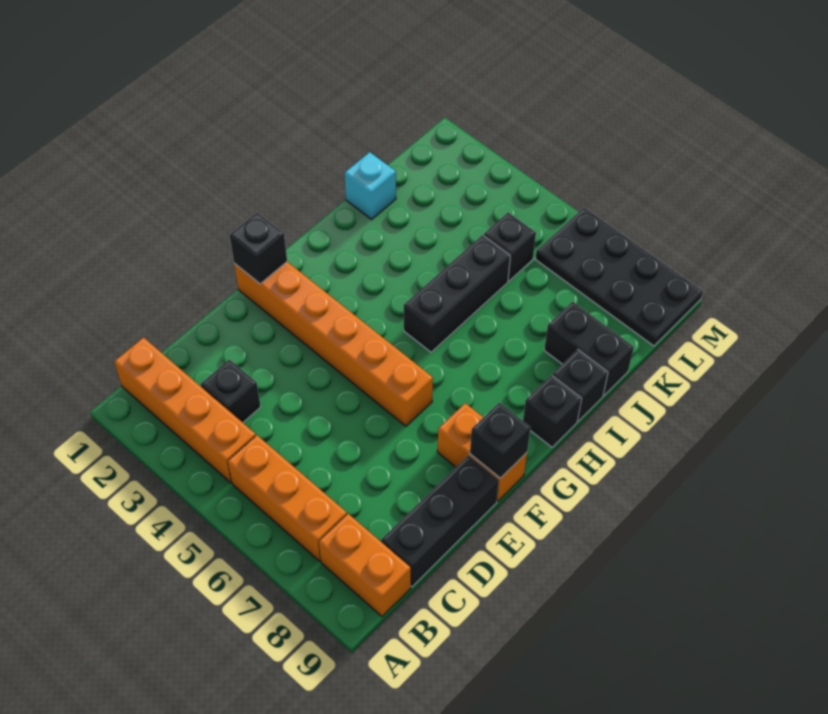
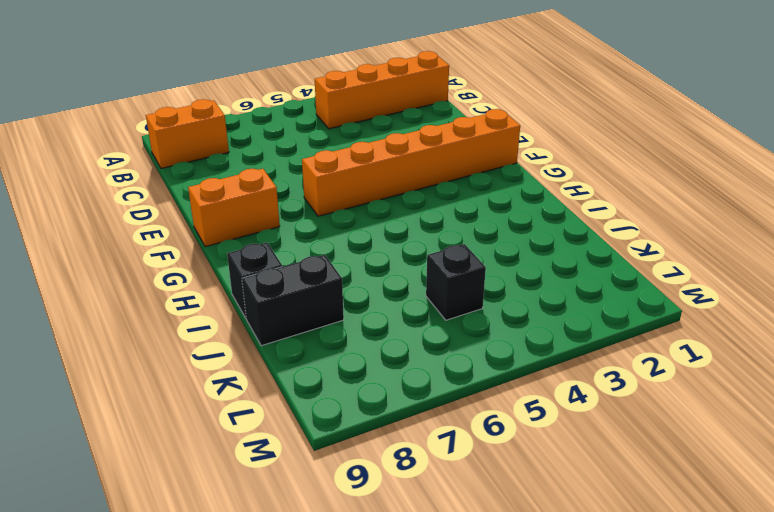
none -> orange 1x3 brick [228,435,347,561]
none -> black 1x1 brick [201,360,261,423]
none -> black 1x3 brick [381,455,499,587]

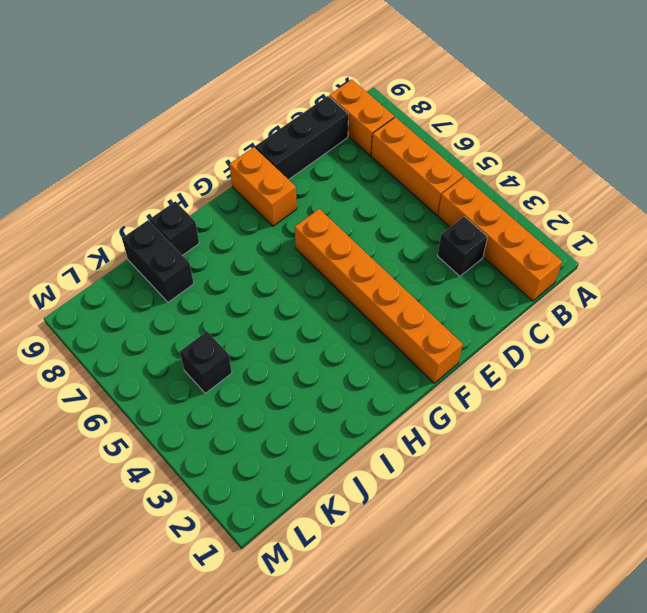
none -> black 1x3 brick [404,235,510,352]
none -> black 1x1 brick [523,375,582,447]
none -> cyan 1x1 brick [345,152,396,219]

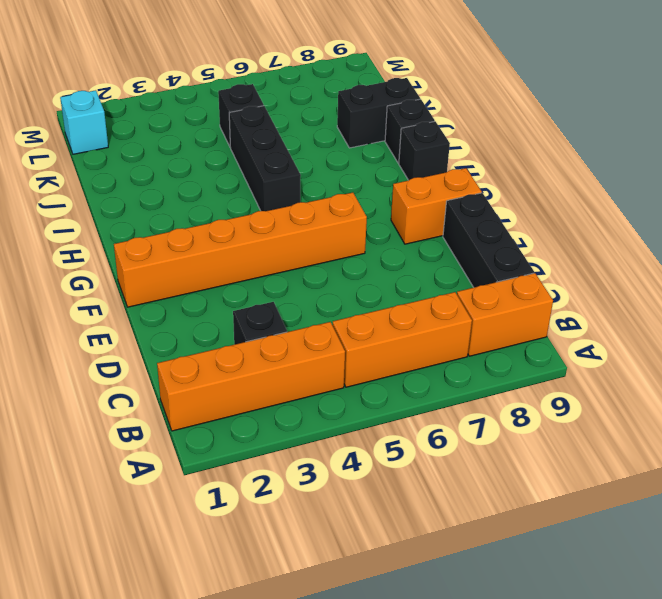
cyan 1x1 brick [60,90,108,154] -> cyan 1x1 brick moved to [345,152,396,219]
none -> black 2x4 plate [536,207,703,346]
none -> black 1x1 brick [229,213,287,284]
none -> black 1x1 brick [470,403,531,478]

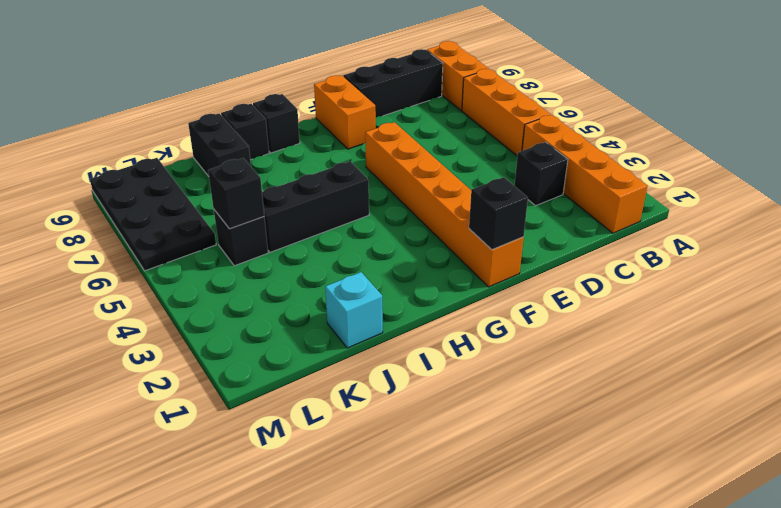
black 1x1 brick [208,158,264,229] -> black 1x1 brick moved to [470,403,531,478]

